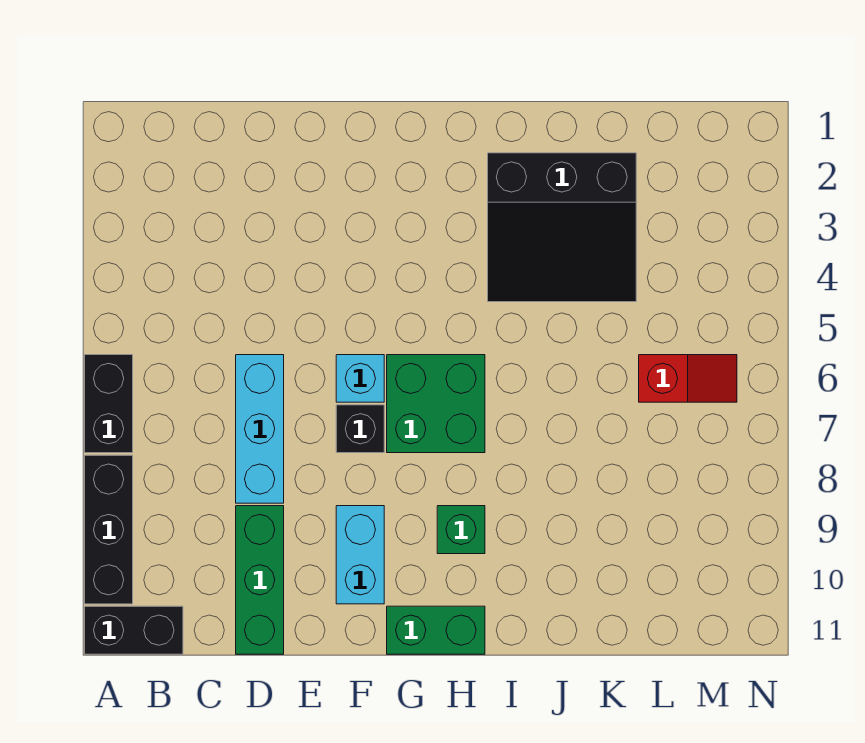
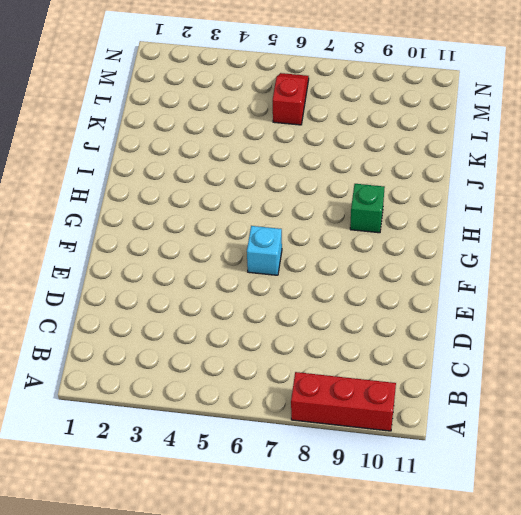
red 1x3 brick [291,372,396,431] -> black 1x3 brick [85,455,133,604]
none -> black 1x2 brick [85,355,133,453]
none -> black 1x2 brick [85,606,183,654]
none -> cyan 1x3 brick [236,355,284,503]

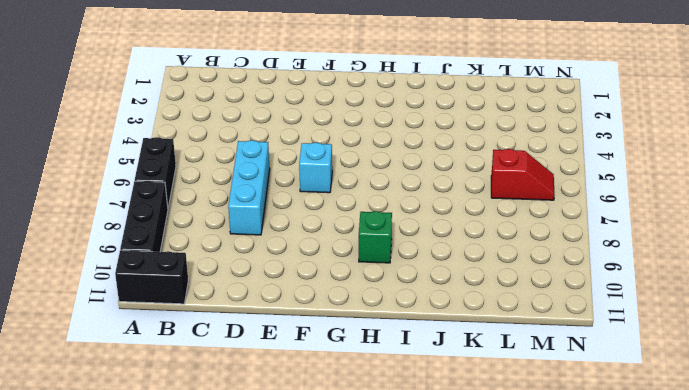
none -> green 1x3 brick [236,506,284,654]
none -> black 1x1 brick [336,405,384,453]
none -> cyan 1x2 brick [336,506,384,604]

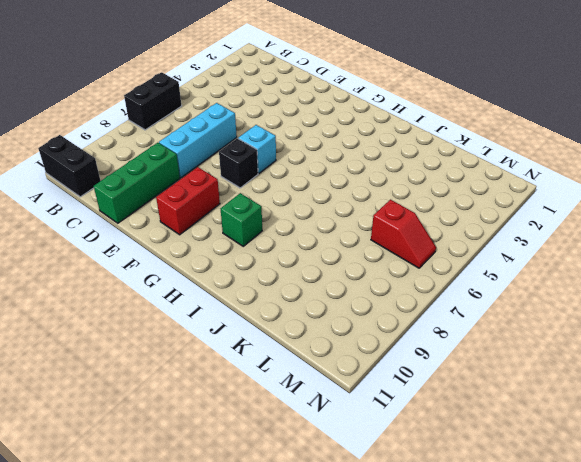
red 1x2 brick [156,167,220,235] -> cyan 1x2 brick [336,506,384,604]
none -> black 1x3 brick [85,455,133,604]
none -> green 2x2 brick [387,355,485,453]
none -> green 1x2 brick [387,606,485,654]

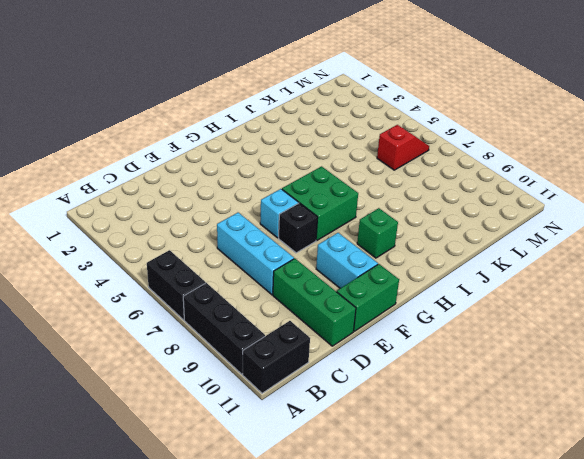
green 1x2 brick [337,264,399,331] -> green 1x2 brick moved to [387,606,485,654]
none -> black 3x3 slope [488,153,636,302]

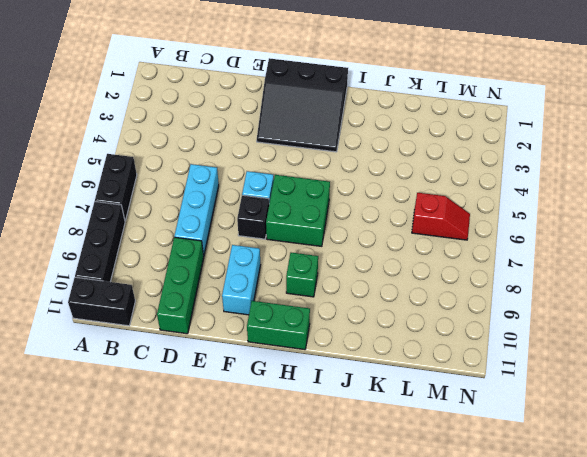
black 3x3 slope [257,58,348,152] -> black 3x3 slope moved to [488,153,636,302]

